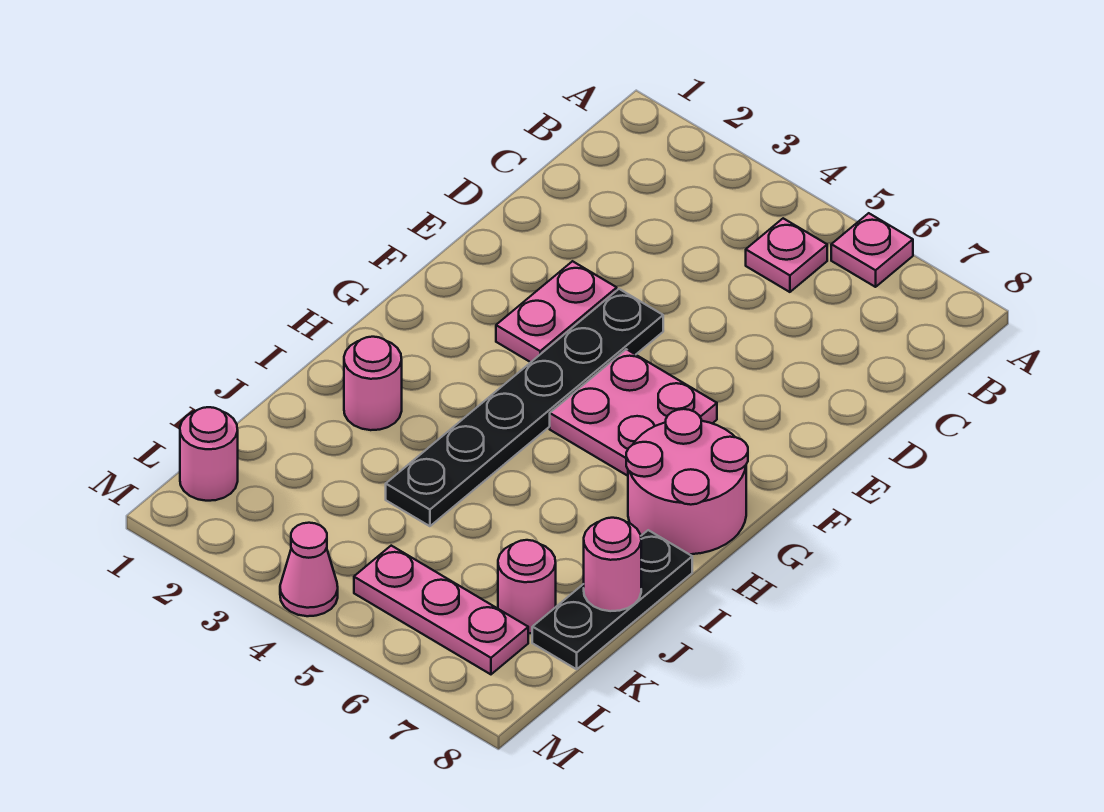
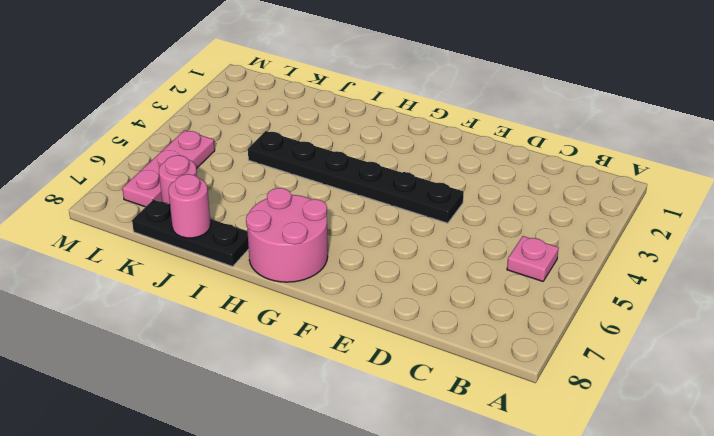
none -> pink 1x1 plate [831,213,913,287]
none -> pink 1x2 plate [496,261,617,362]
none -> pink 2x2 plate [550,349,717,476]

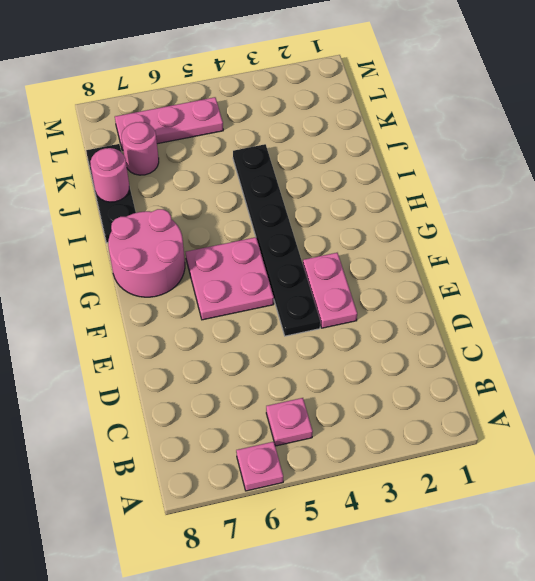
none -> pink 1x1 round brick [344,337,402,430]
none -> pink 1x1 round brick [180,407,238,501]
none -> pink 1x1 cone [280,523,338,616]

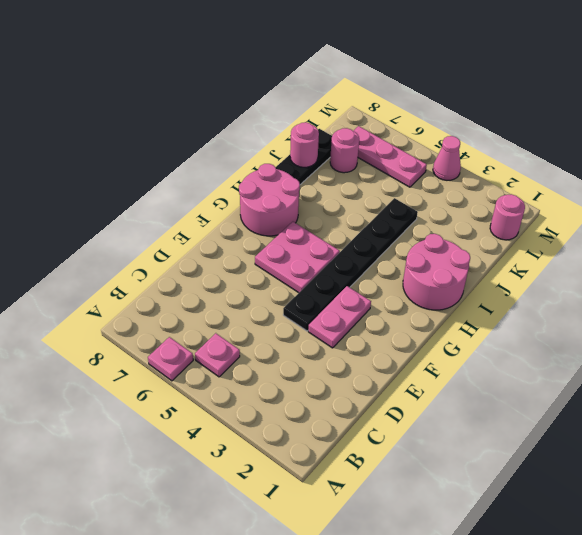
pink 2x2 round brick [403,234,470,310] -> pink 1x1 round brick [344,337,402,430]

